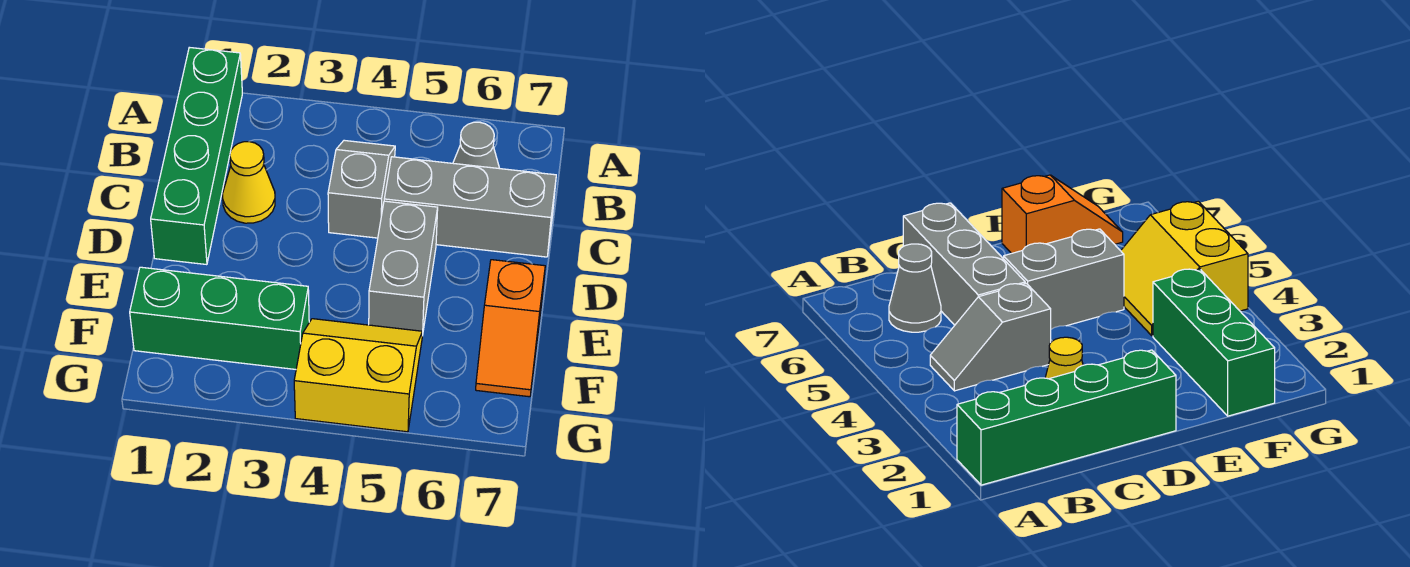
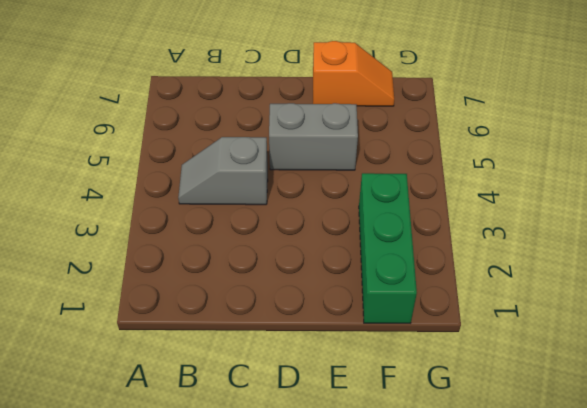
none -> green 1x4 brick [151,47,242,265]
none -> grey 1x1 cone [453,122,500,169]

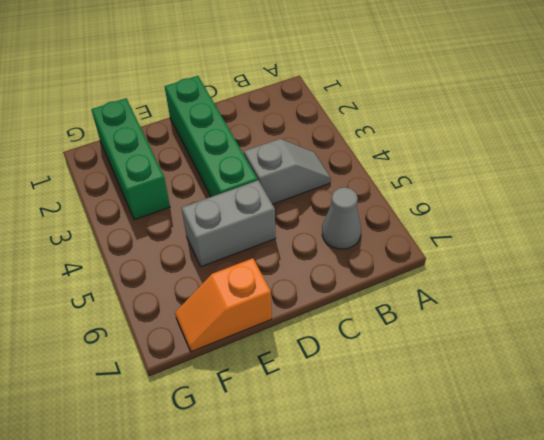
green 1x4 brick [165,76,258,197] -> green 1x4 brick turned to [151,47,242,265]
none -> yellow 1x1 cone [223,142,275,223]
none -> grey 1x3 brick [384,157,556,257]

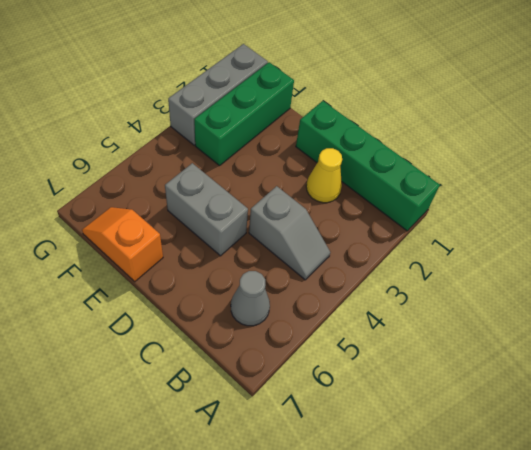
grey 1x3 brick [168,44,268,145] -> grey 1x3 brick moved to [384,157,556,257]
none -> yellow 2x2 slope [294,319,422,432]

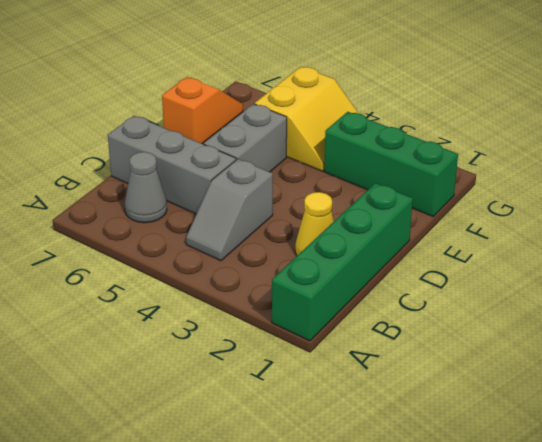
yellow 2x2 slope [255,67,358,171] -> yellow 2x2 slope turned to [294,319,422,432]

